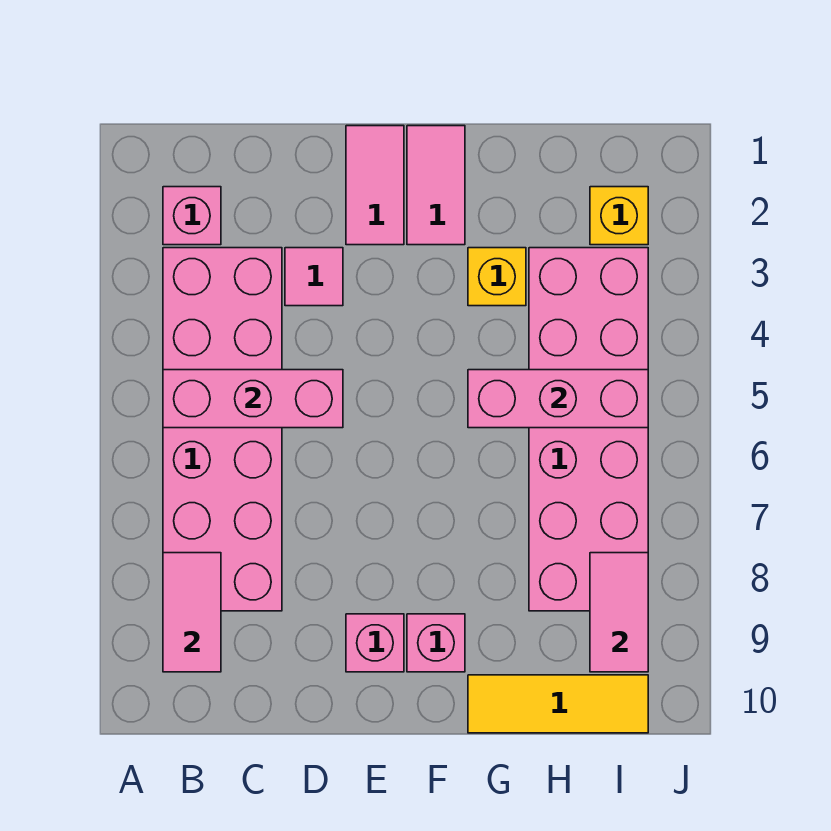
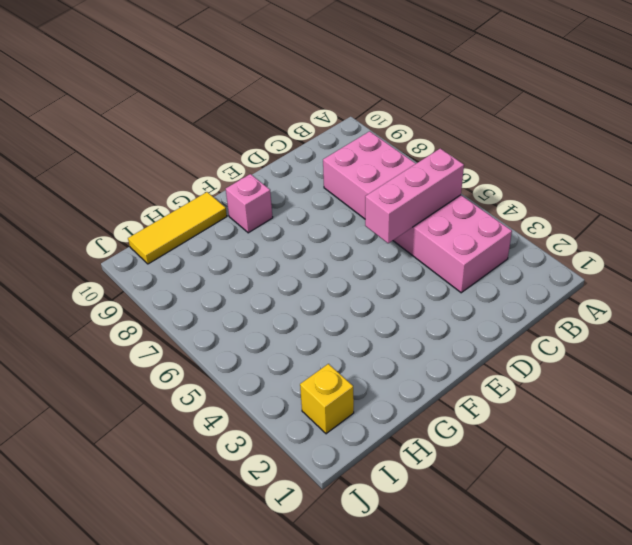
none -> pink 1x1 brick [163,187,221,245]
none -> pink 1x1 tile [285,248,343,306]
none -> pink 1x2 tile [346,126,404,245]

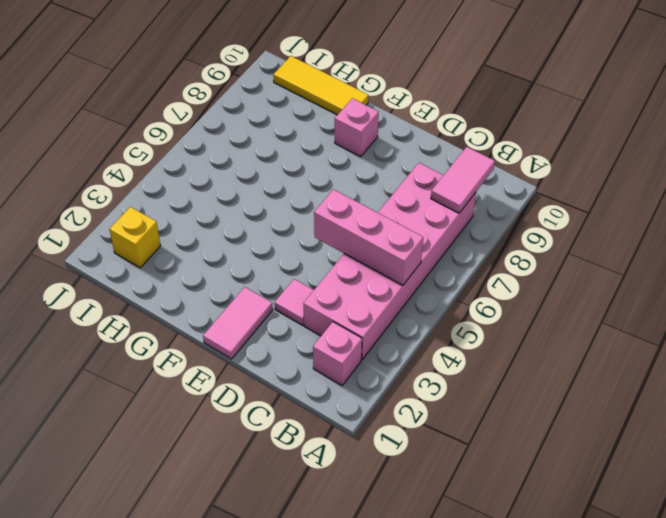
none -> pink 1x1 brick [346,614,404,672]
none -> pink 1x2 tile [407,126,465,245]
none -> yellow 1x1 brick [468,248,526,306]

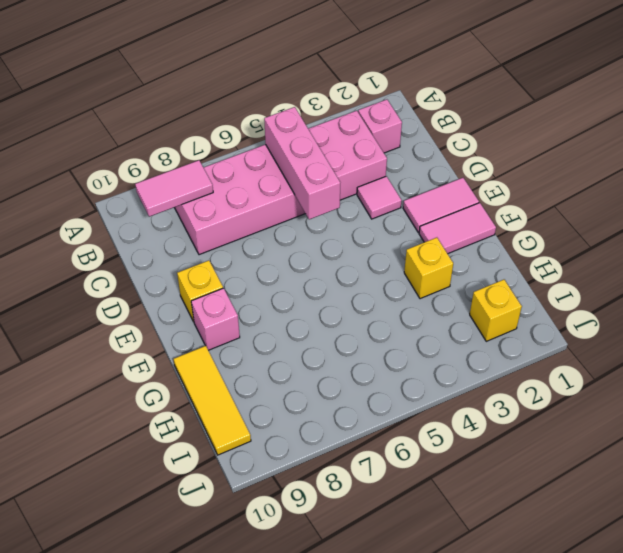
yellow 1x1 brick [177,260,223,322] -> pink 1x1 brick [346,614,404,672]
none -> pink 2x6 brick [529,248,648,611]
none -> pink 1x3 brick [468,370,648,428]
none -> pink 1x2 tile [590,553,648,672]

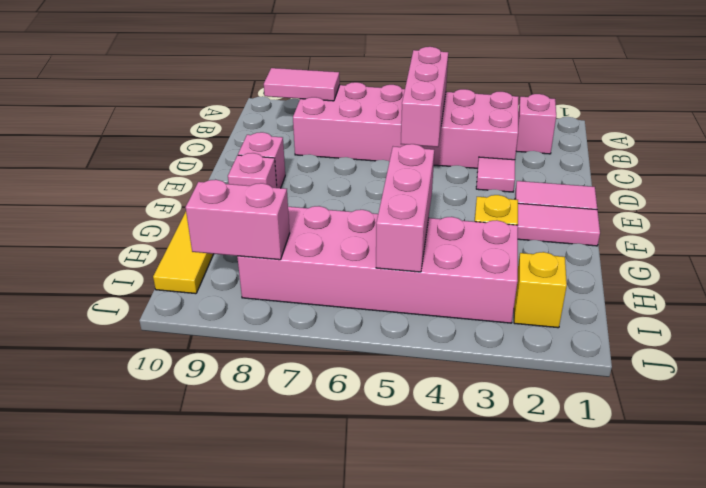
pink 1x2 brick [186,180,290,260] -> pink 1x2 tile [590,553,648,672]

